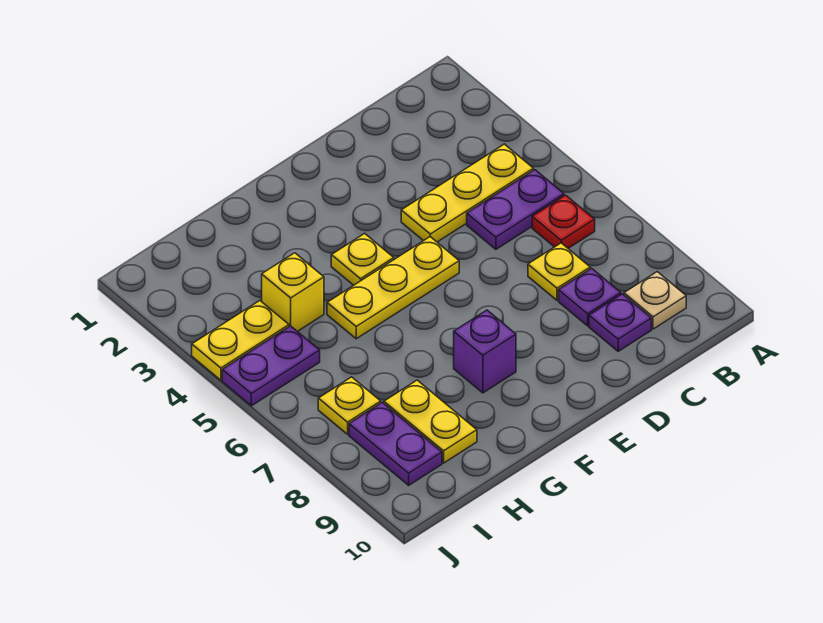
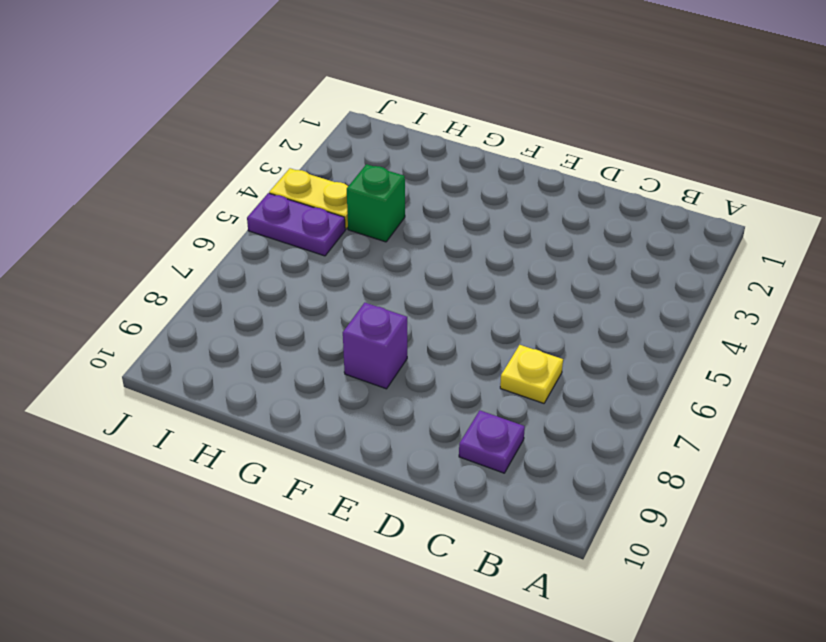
green 1x1 brick [347,164,405,242] -> yellow 1x1 brick [262,253,324,331]
none -> yellow 1x3 plate [401,144,533,242]
none -> purple 1x2 plate [467,170,564,249]
none -> red 1x1 plate [532,195,595,248]

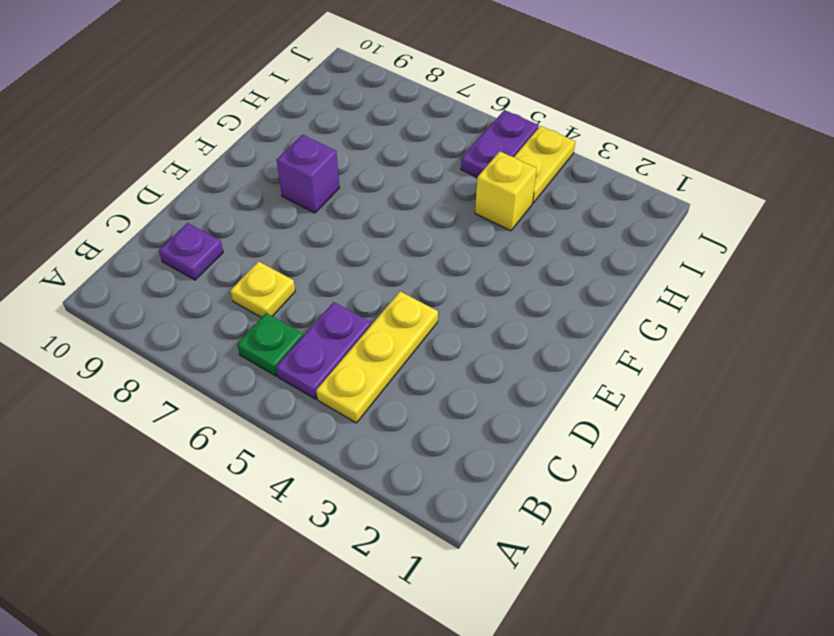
green 1x1 plate [237,313,303,376] -> red 1x1 plate [532,195,595,248]
none -> tan 1x1 plate [624,272,686,329]
none -> purple 1x1 plate [559,268,621,326]
none -> yellow 1x3 plate [327,237,459,339]

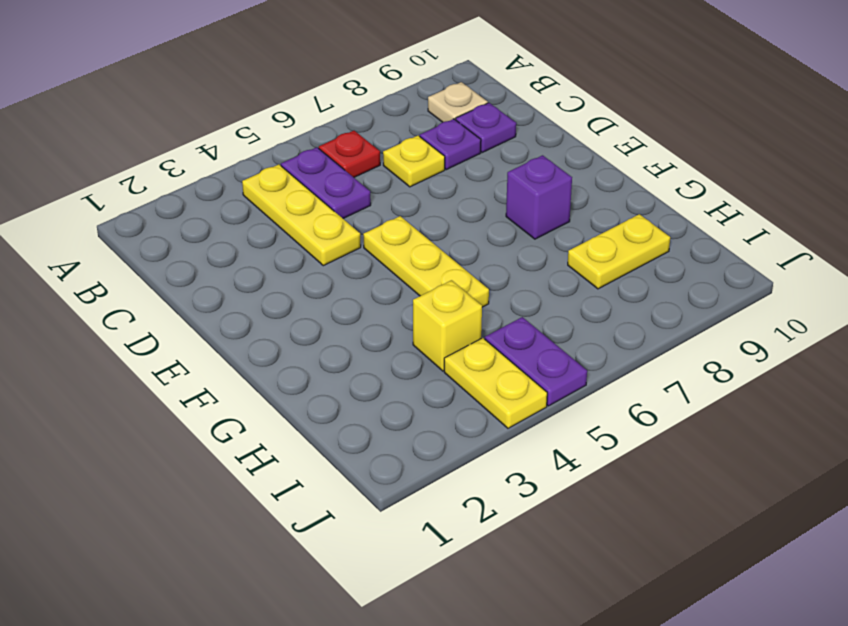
none -> yellow 1x1 plate [331,233,394,285]
none -> yellow 1x1 plate [318,377,381,434]
none -> purple 1x2 plate [349,403,442,485]

